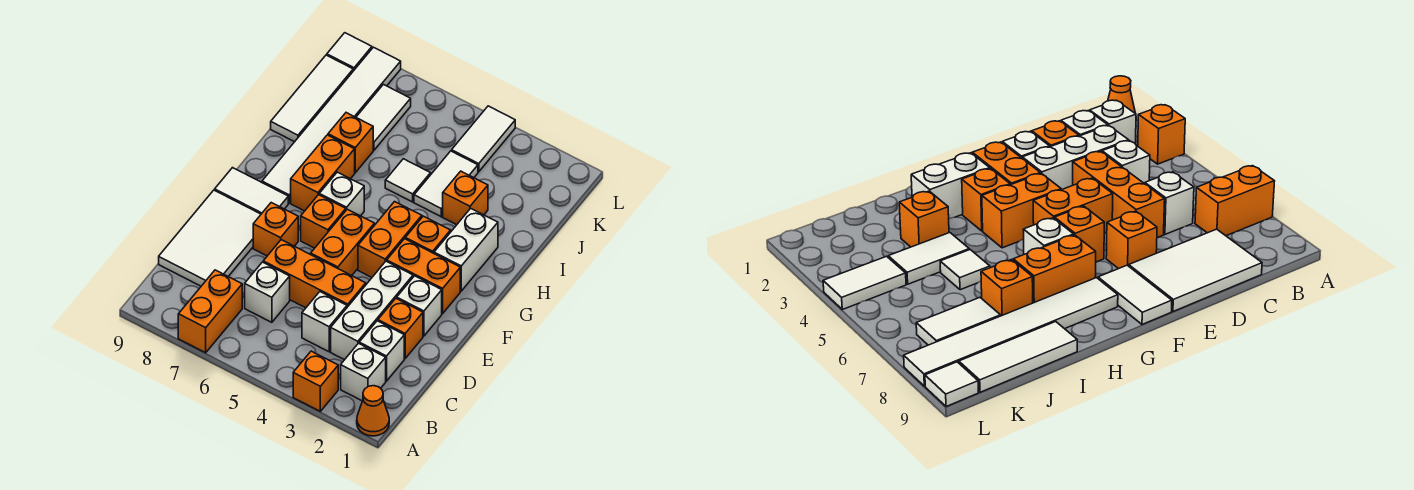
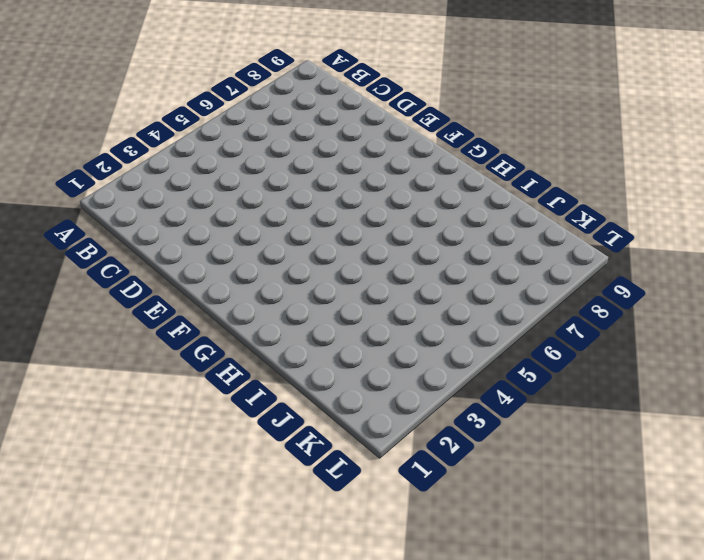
none -> orange 1x1 cone [357,386,389,436]
none -> orange 1x1 brick [293,351,338,411]
none -> orange 1x2 brick [178,270,242,353]
none -> white 1x1 brick [341,343,386,401]

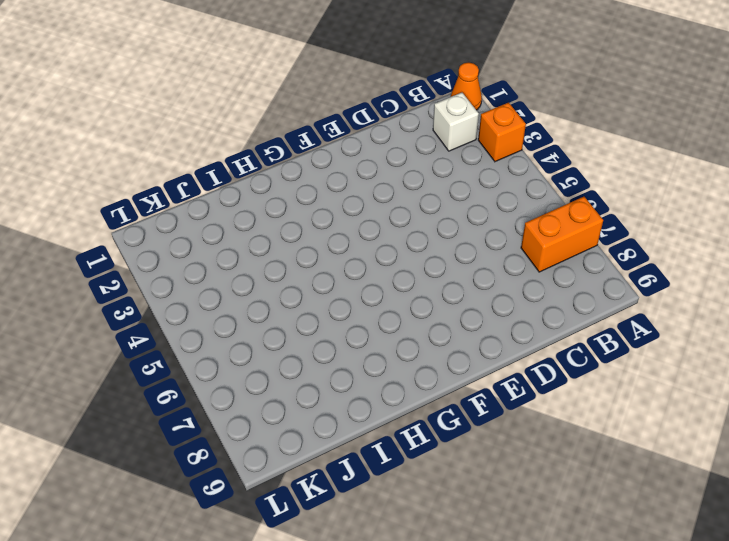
none -> white 1x1 brick [359,321,404,381]
none -> white 1x3 brick [331,261,413,360]
none -> white 1x1 brick [302,292,347,352]
none -> white 1x1 brick [245,262,290,322]

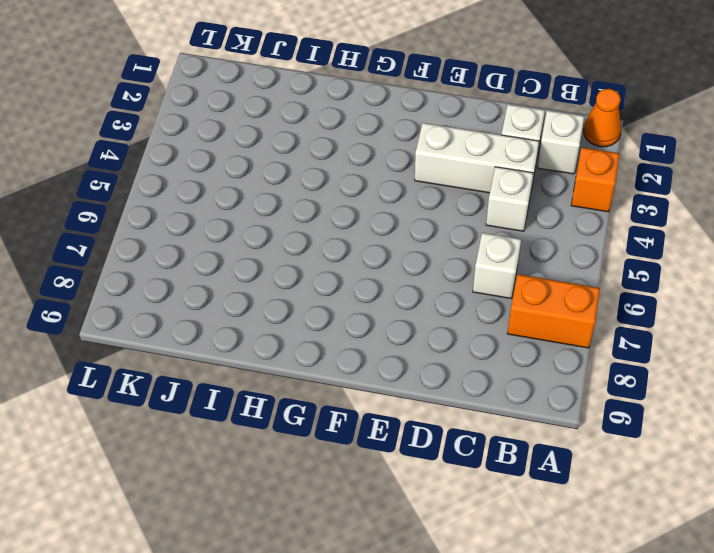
none -> white 2x3 tile [159,190,261,286]
none -> orange 1x1 brick [378,298,423,358]
none -> orange 1x3 brick [263,240,366,308]
none -> white 1x1 brick [397,276,442,336]

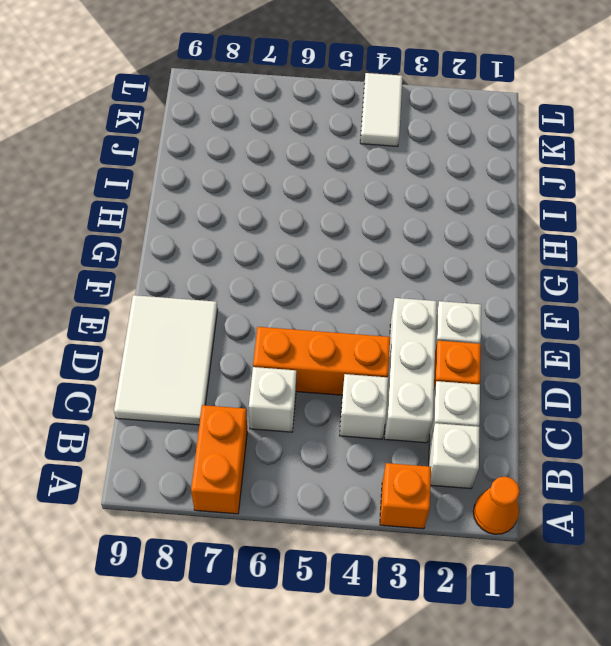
none -> orange 1x2 brick [311,209,374,276]
none -> orange 1x1 brick [253,203,298,256]
none -> orange 1x2 brick [387,239,460,314]
none -> orange 1x2 brick [358,202,422,277]

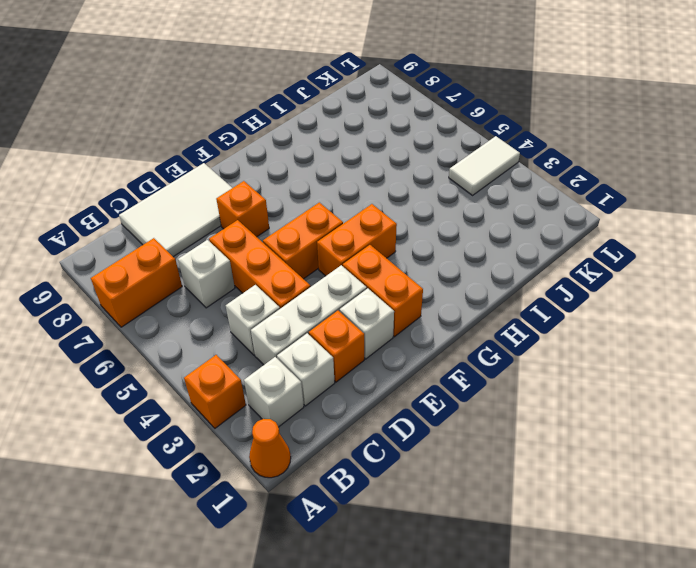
none -> orange 1x1 brick [301,195,346,248]
none -> white 1x2 tile [215,168,288,214]
none -> white 1x2 brick [434,208,498,291]
none -> orange 1x1 brick [405,216,451,253]

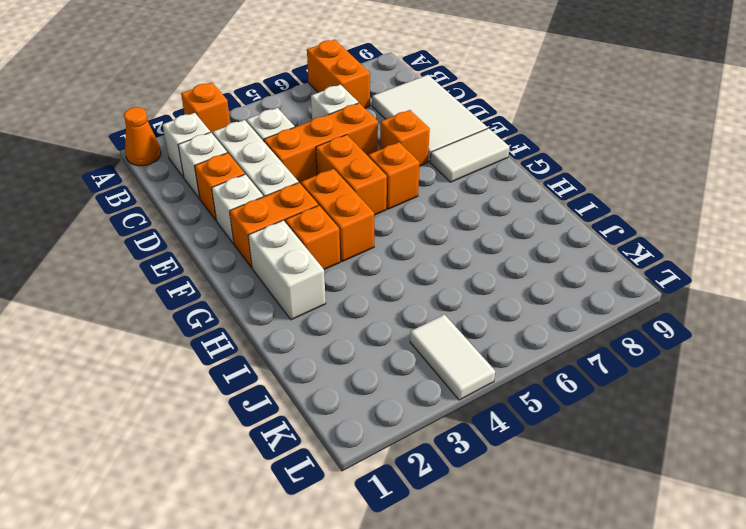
none -> white 1x1 brick [319,172,364,216]
none -> orange 1x2 brick [291,135,355,211]
none -> white 1x6 tile [262,47,401,203]
none -> orange 1x1 brick [443,171,488,225]

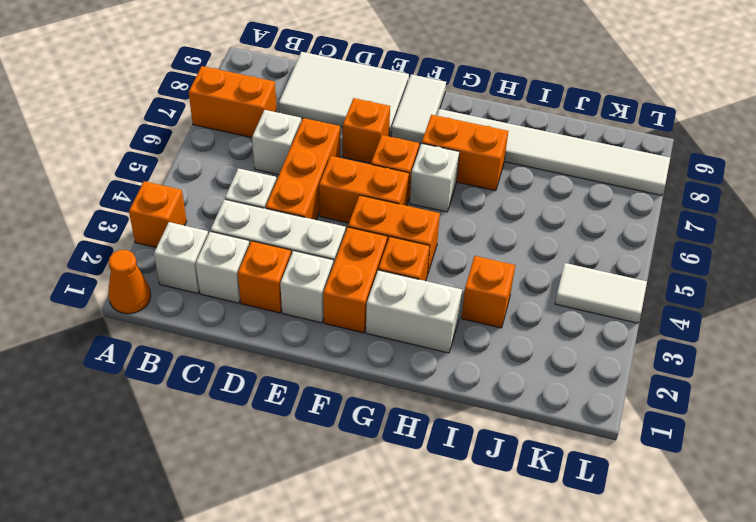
none -> white 1x2 tile [414,151,478,217]
none -> white 1x1 tile [385,159,431,202]
none -> orange 1x1 brick [328,113,373,173]
none -> white 1x3 tile [271,55,353,142]

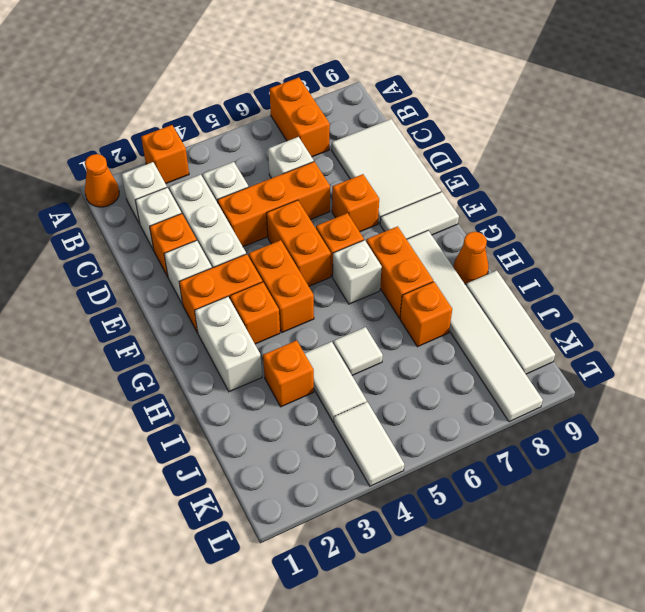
orange 1x1 cone [453,232,489,284] -> none
none -> white 1x2 tile [356,85,411,150]
none -> white 1x1 tile [327,33,372,71]

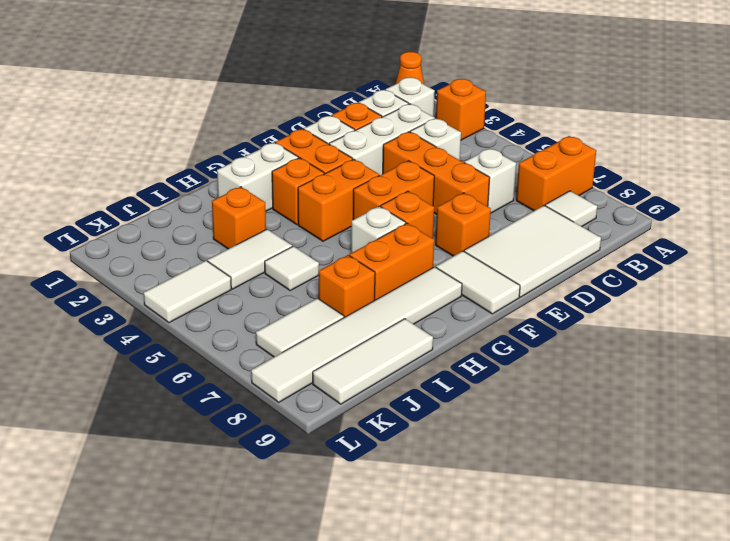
white 1x1 tile [545,191,597,226] -> white 1x1 tile moved to [327,33,372,71]

